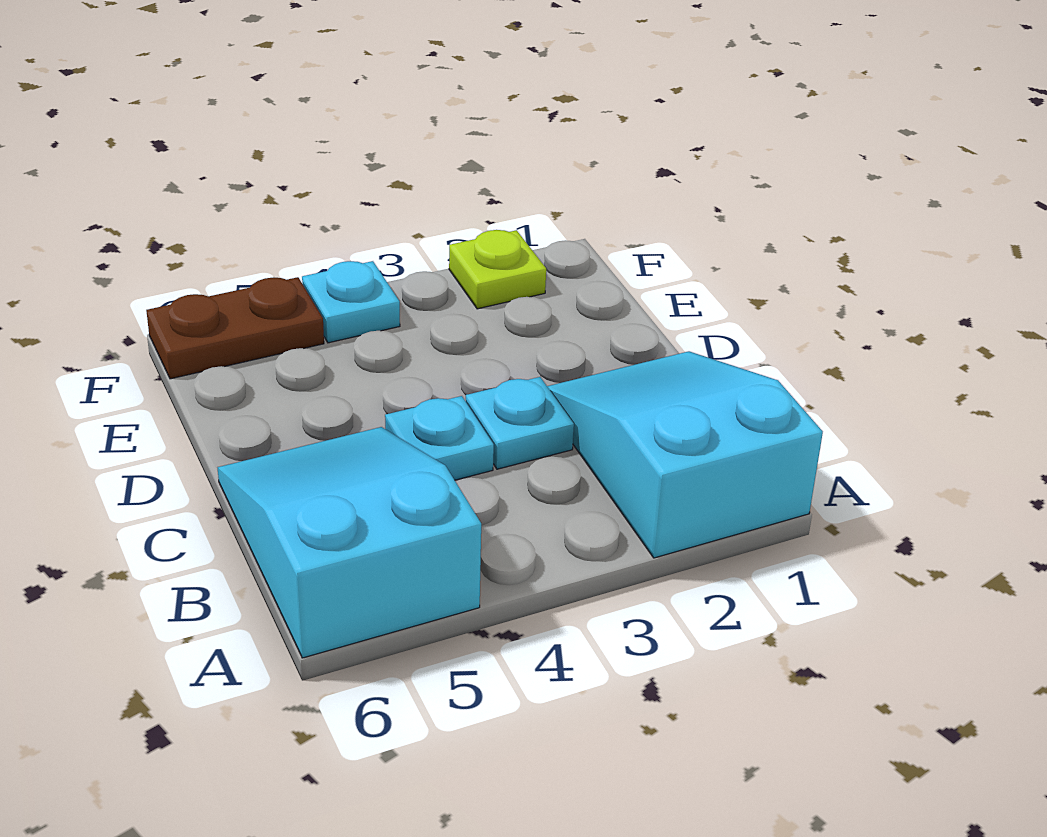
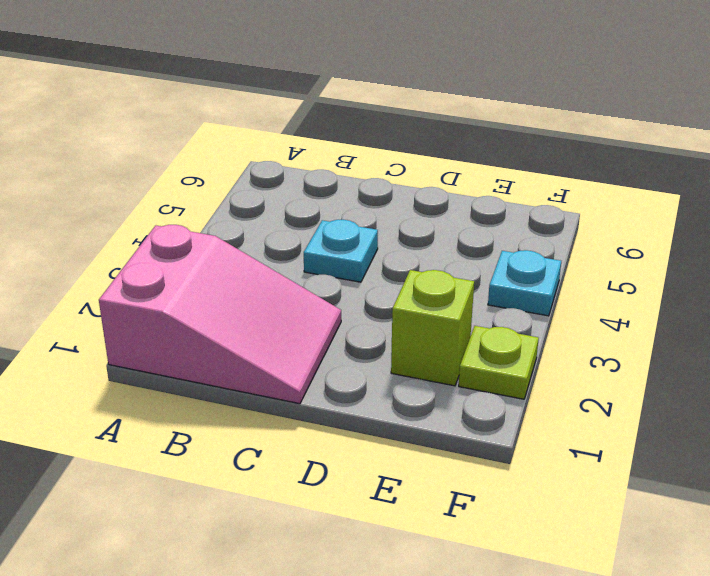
pink 2x3 slope [99,225,341,404] -> cyan 2x3 slope [547,351,823,558]
lime 1x1 brick [391,270,474,386] -> none
none -> cyan 2x3 slope [218,427,481,658]
none -> cyan 1x1 plate [466,377,574,469]

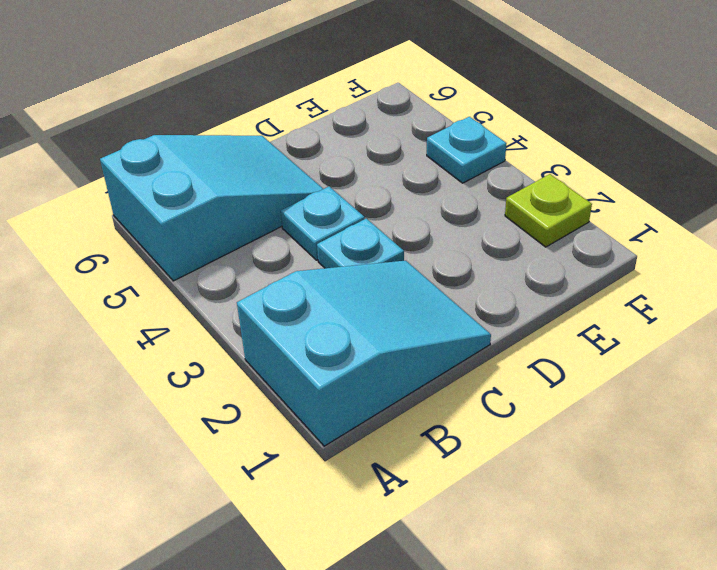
none -> brown 1x2 plate [146,277,324,379]

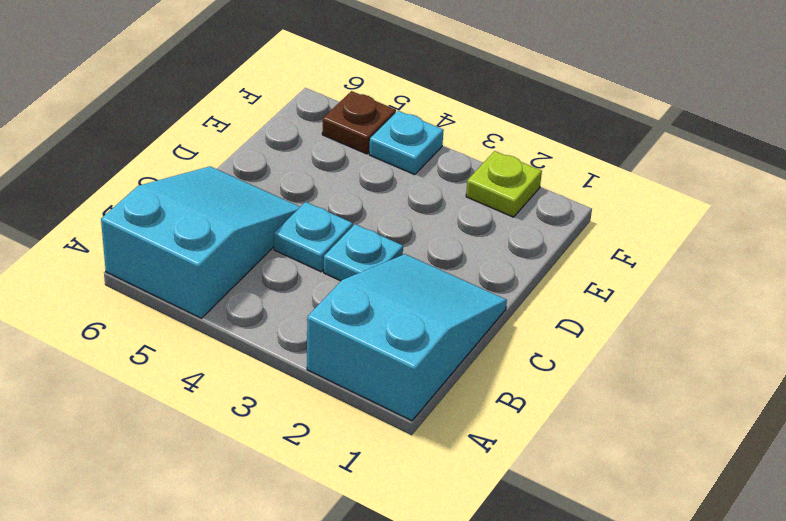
brown 1x1 plate [322,91,396,154] -> brown 1x2 plate [146,277,324,379]

